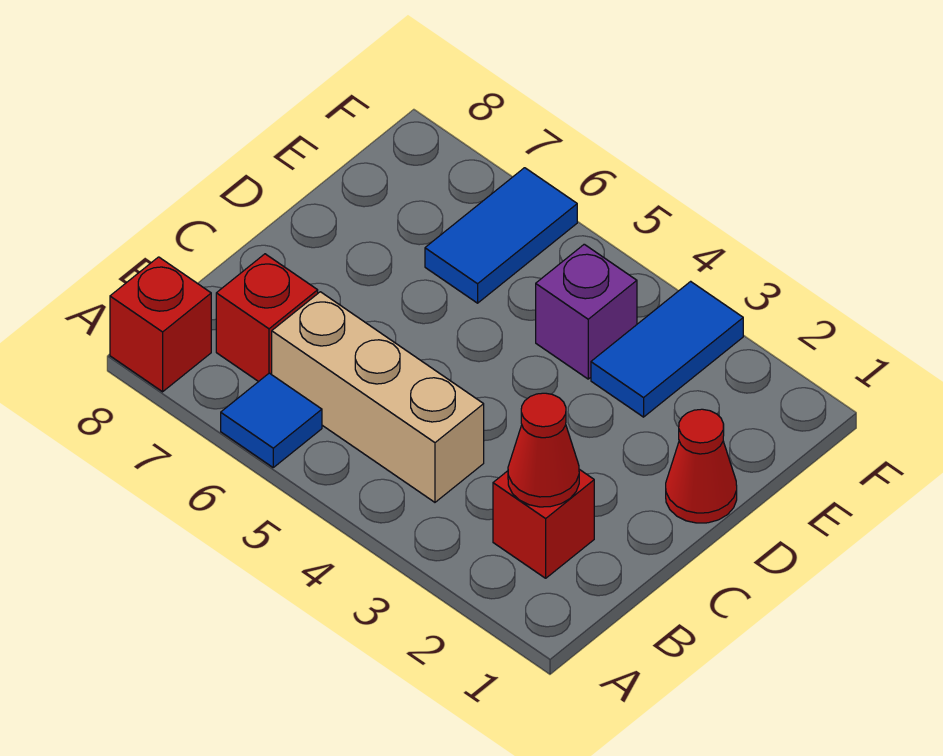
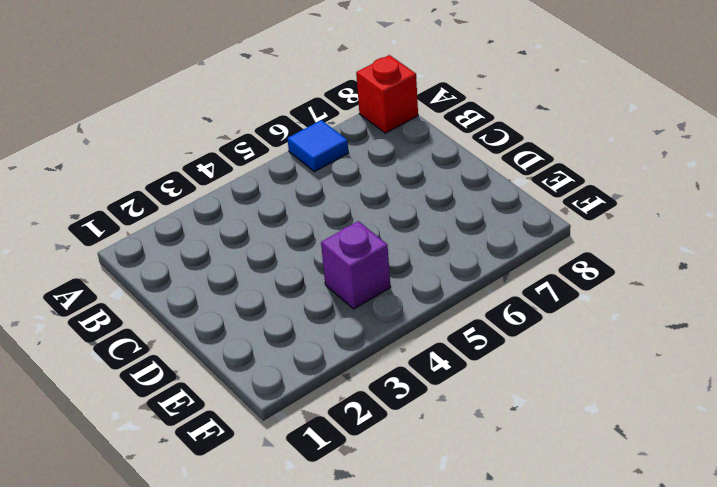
none -> red 1x1 brick [493,469,594,578]
none -> tan 1x3 brick [272,292,484,502]

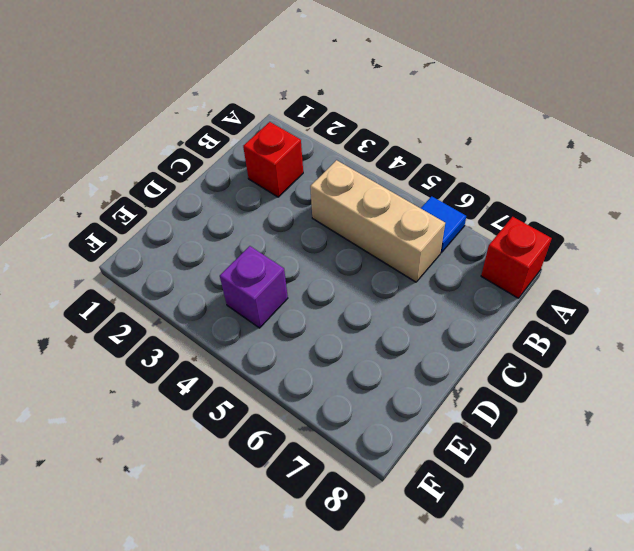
none -> red 1x1 brick [216,254,318,382]
none -> red 1x1 cone [666,409,737,523]

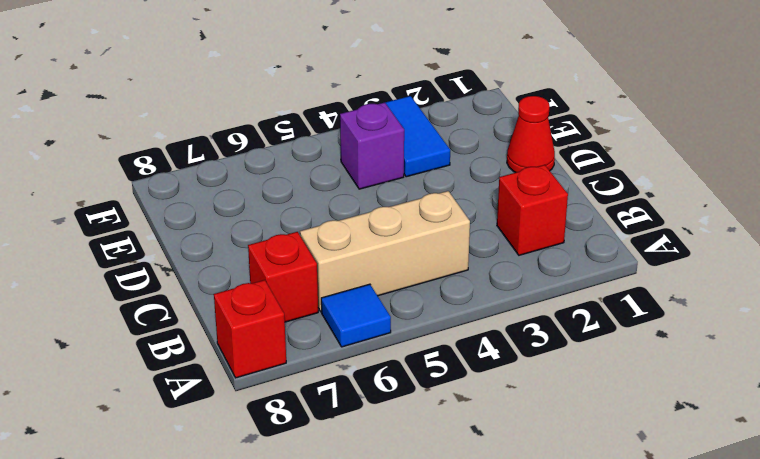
none -> blue 1x2 tile [425,168,577,303]
none -> red 1x1 cone [508,393,579,507]

